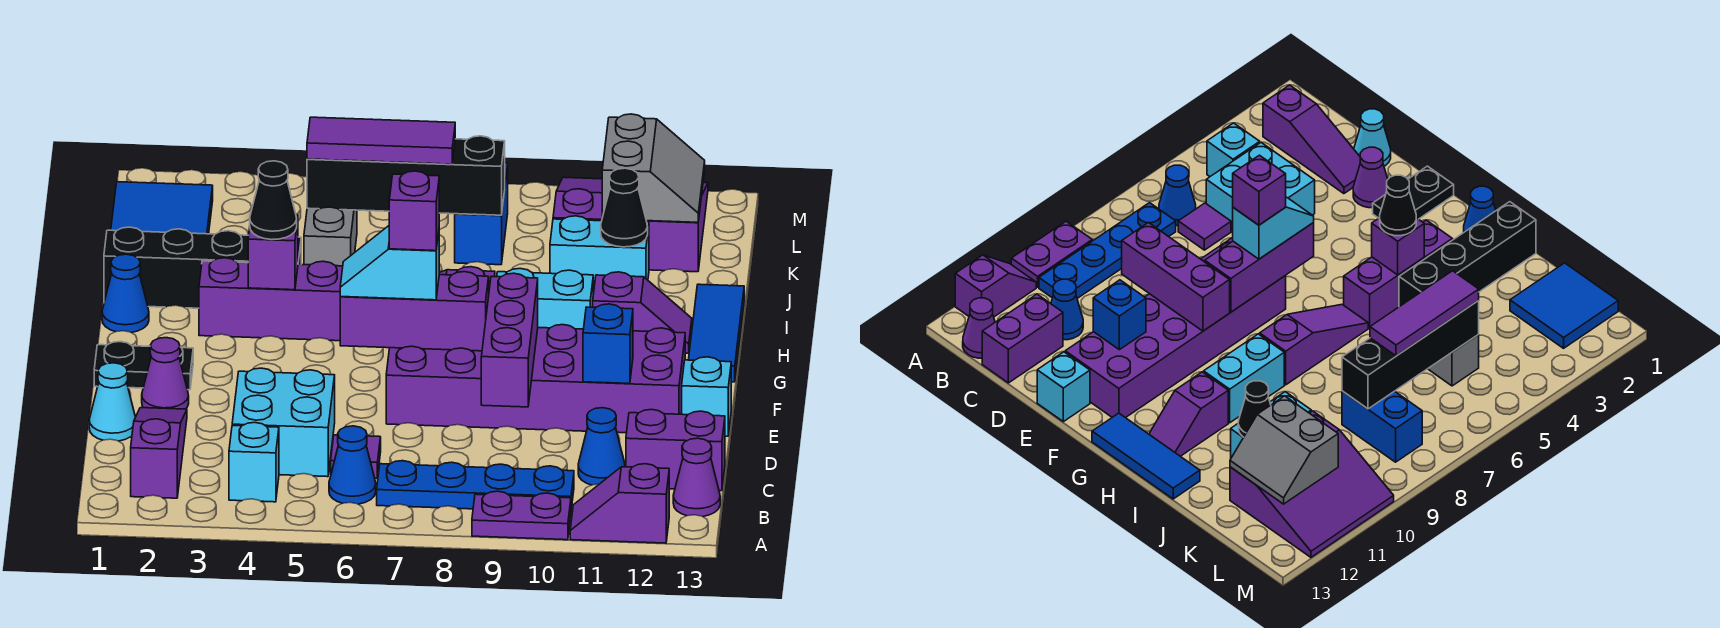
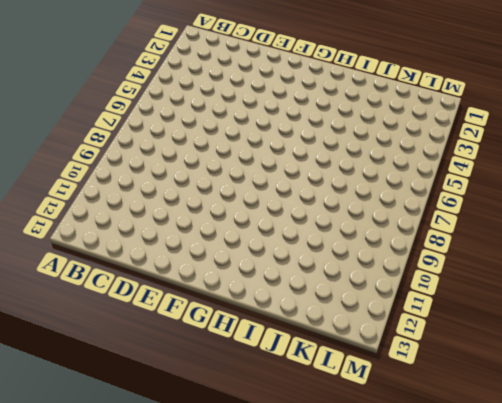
none -> purple 1x2 plate [472,491,571,540]
none -> purple 1x2 slope [570,464,669,543]
none -> purple 1x3 slope [131,408,187,498]
none -> cyan 1x1 brick [229,422,279,502]

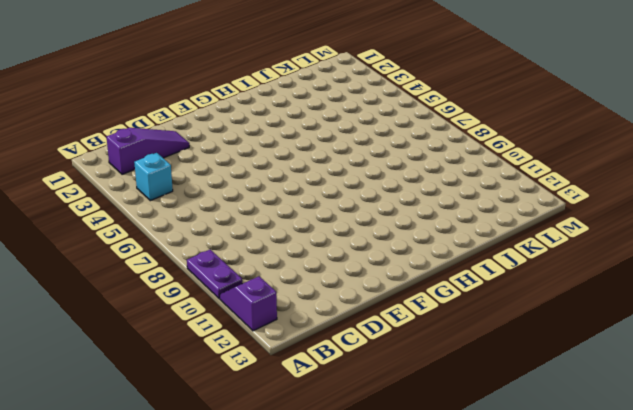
none -> blue 1x1 cone [329,426,376,504]
none -> blue 1x4 plate [377,461,574,509]
none -> purple 1x1 cone [673,438,720,517]
none -> cyan 2x2 brick [232,368,335,477]

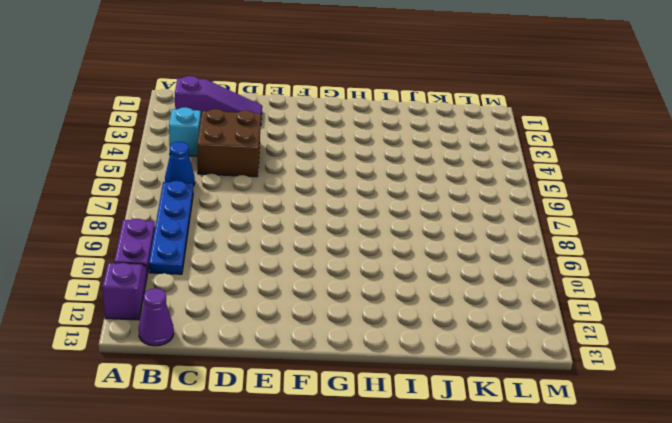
brown 2x2 brick [197,109,261,177] -> cyan 2x2 brick [232,368,335,477]
none -> purple 1x1 tile [331,435,381,478]
none -> blue 1x1 cone [578,408,625,485]
none -> purple 1x2 brick [626,409,725,491]
none -> cyan 1x1 cone [89,363,135,441]

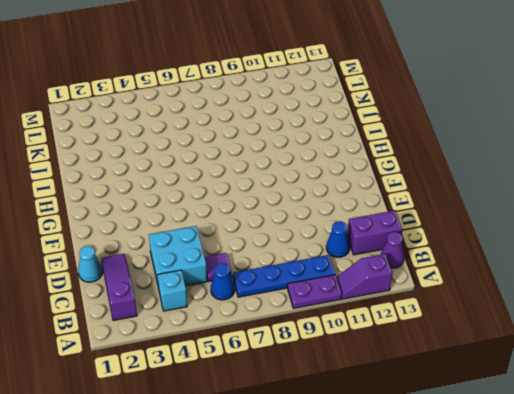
none -> purple 1x1 cone [142,338,189,409]
none -> purple 2x6 brick [386,325,685,433]
none -> cyan 1x1 brick [682,357,731,436]
none -> black 1x2 plate [94,342,193,390]

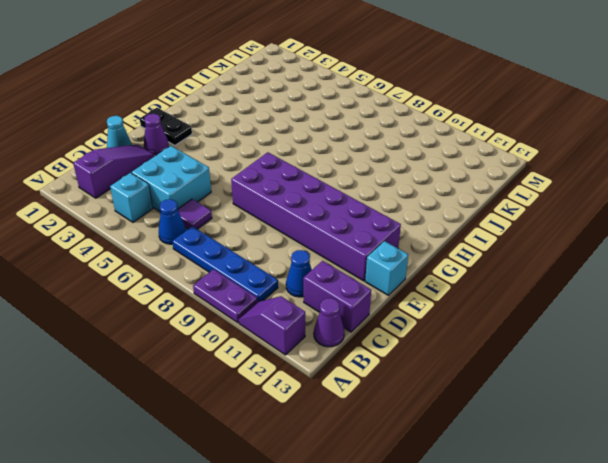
none -> blue 1x3 tile [689,284,744,382]
none -> blue 1x1 cone [102,254,149,333]
none -> purple 1x3 brick [199,258,343,341]
none -> purple 1x3 slope [1260,305,1368,385]

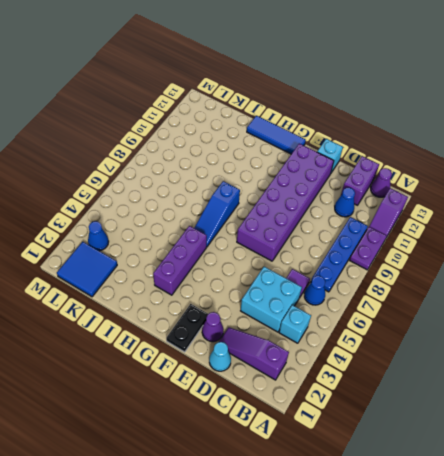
blue 1x3 slope [194,181,240,247] -> purple 1x3 slope [1260,305,1368,385]
blue 1x1 cone [88,221,109,251] -> blue 1x1 cone moved to [102,254,149,333]
none -> cyan 1x2 brick [497,269,593,329]
none -> purple 1x2 slope [593,272,692,353]
none -> black 1x4 brick [104,227,301,308]
none -> grey 1x2 brick [304,207,357,266]

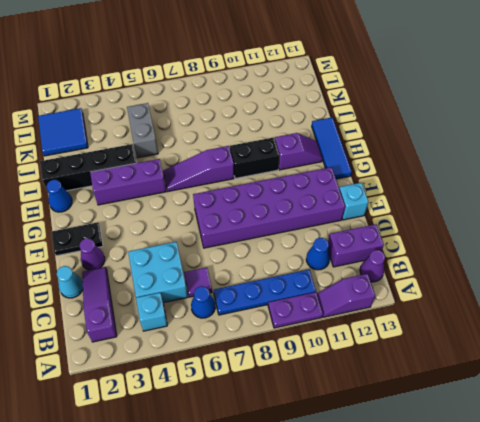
black 1x2 brick [230,137,280,178] -> cyan 1x2 brick [497,269,593,329]
none -> cyan 1x2 brick [550,216,649,294]
none -> blue 1x2 brick [455,163,508,265]
none -> purple 3x3 slope [553,177,708,272]
none -> purple 1x3 brick [481,273,538,407]

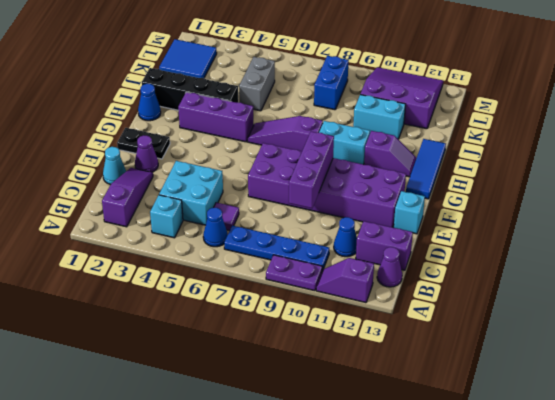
none -> blue 1x1 brick [583,304,633,384]
none -> purple 1x3 brick [340,272,489,351]
none -> purple 1x1 brick [248,215,298,290]
none -> black 1x1 cone [601,168,648,247]

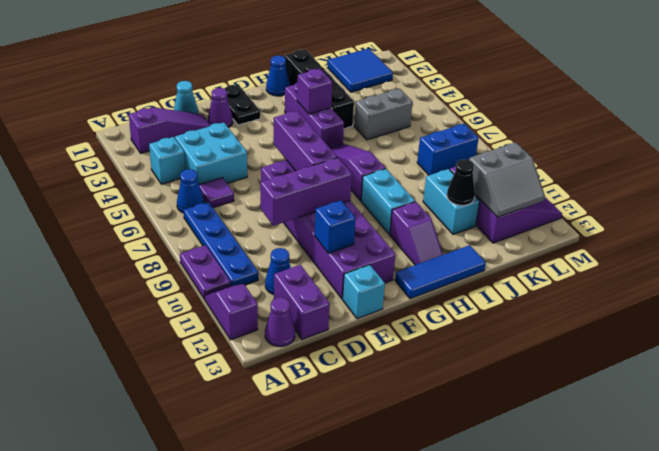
none -> black 1x4 brick [307,136,505,215]
none -> cyan 1x2 slope [340,226,439,300]
none -> black 1x1 cone [250,161,297,240]
none -> purple 1x3 tile [307,117,455,164]

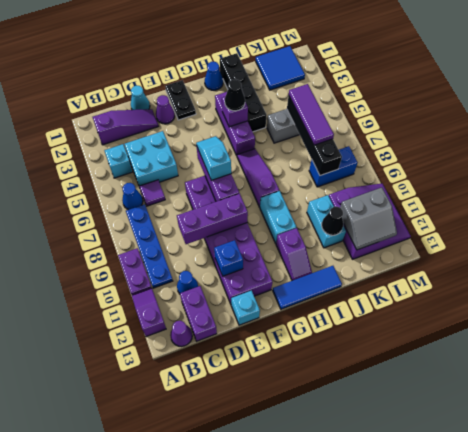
none -> purple 1x1 brick [389,171,439,251]

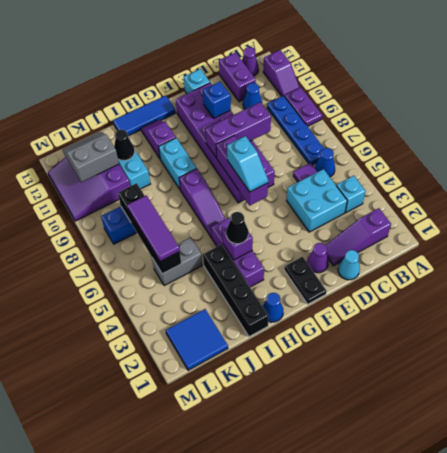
none -> purple 1x1 brick [389,171,439,251]

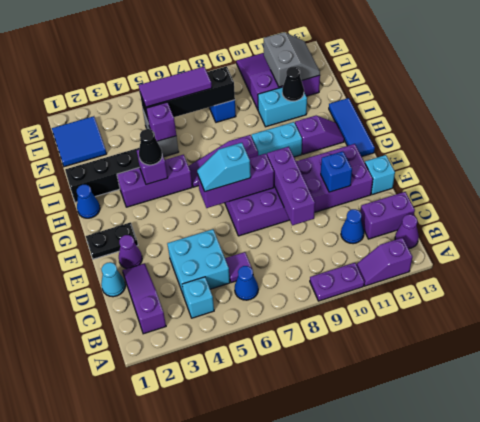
purple 1x1 brick [146,102,176,141] -> purple 1x1 brick moved to [389,171,439,251]
none -> blue 1x4 plate [377,461,574,509]

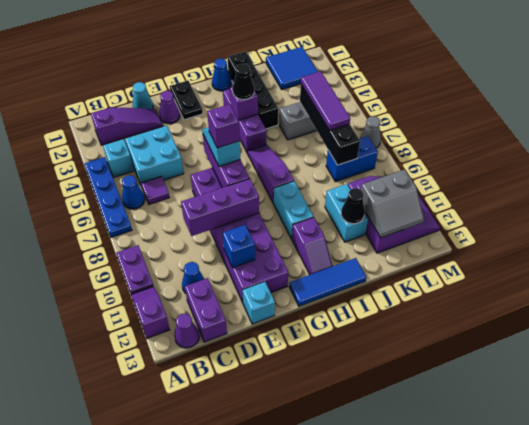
blue 1x4 plate [85,157,132,237] -> blue 1x4 plate moved to [377,461,574,509]
grey 1x1 cone [360,116,381,148] -> none

